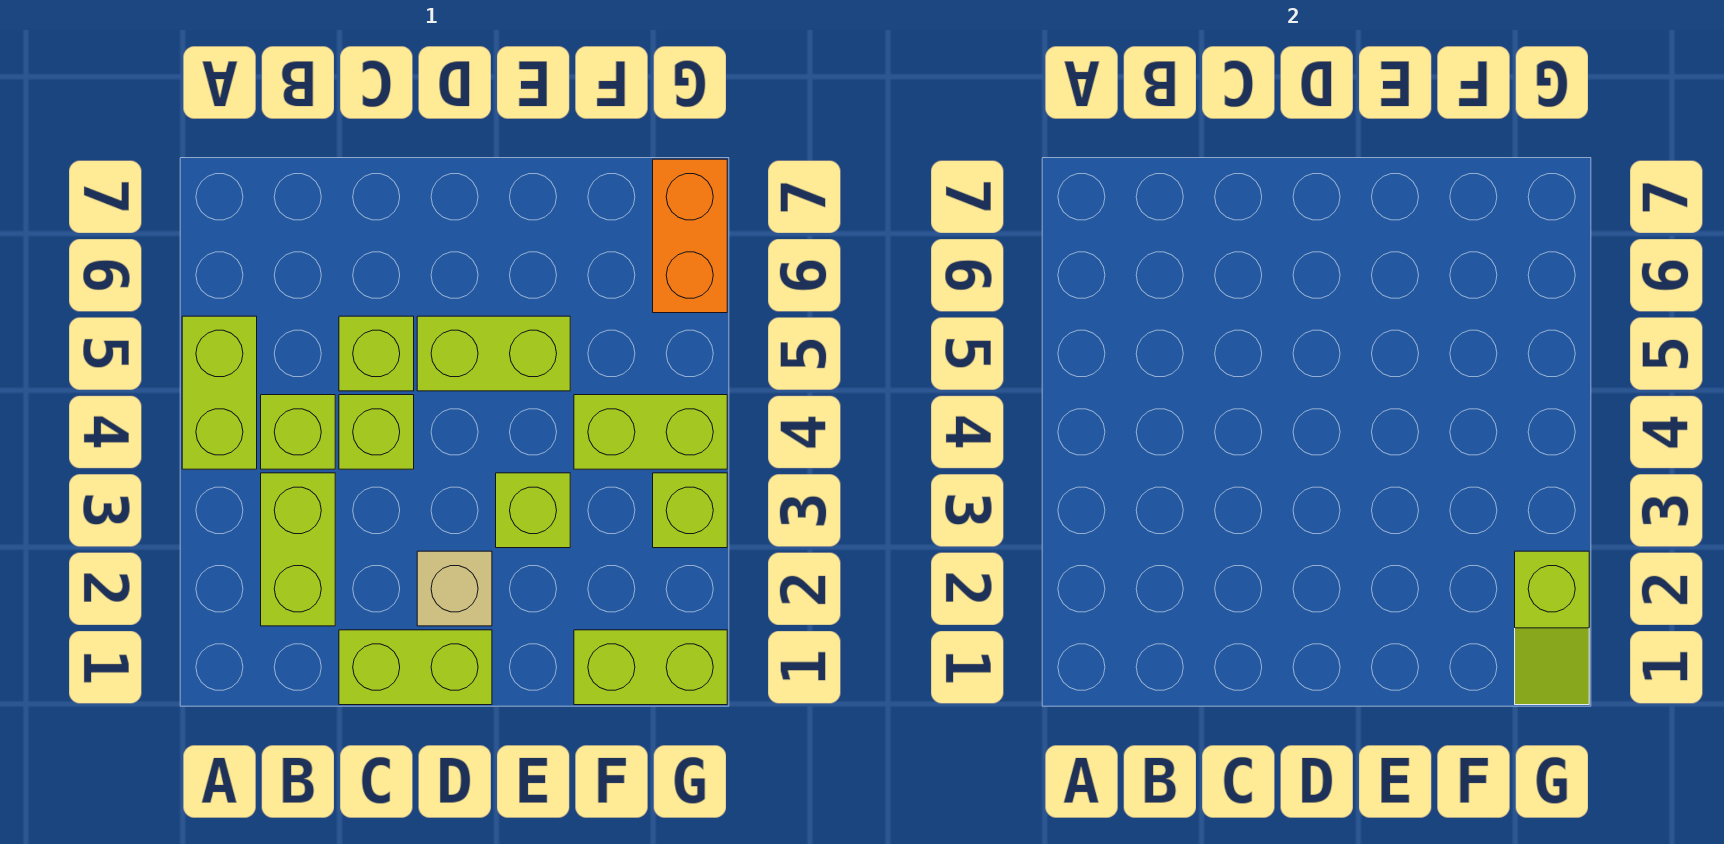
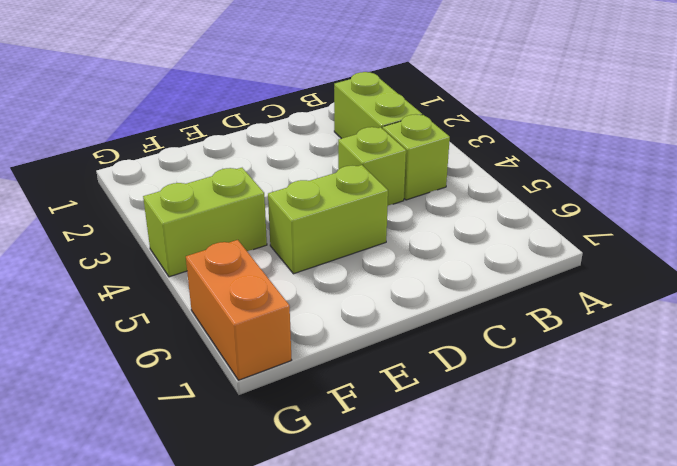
none -> lime 1x2 brick [182,316,257,469]
none -> lime 1x2 brick [339,630,492,705]
none -> lime 1x1 brick [339,316,414,391]

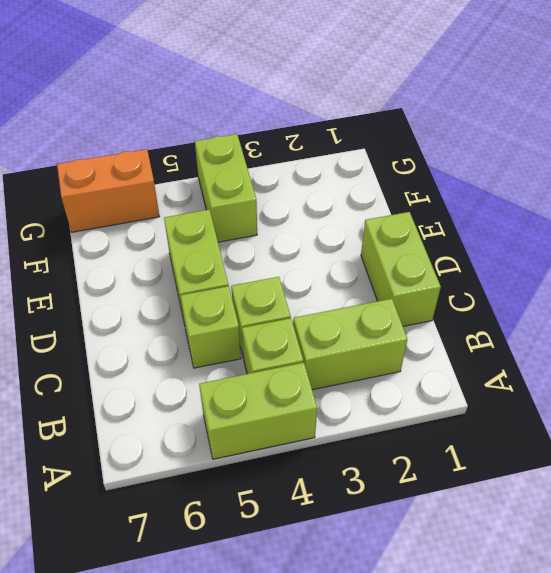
none -> tan 1x1 brick [417,551,492,626]
none -> lime 1x1 brick [496,473,570,548]
none -> lime 1x2 brick [574,630,727,705]

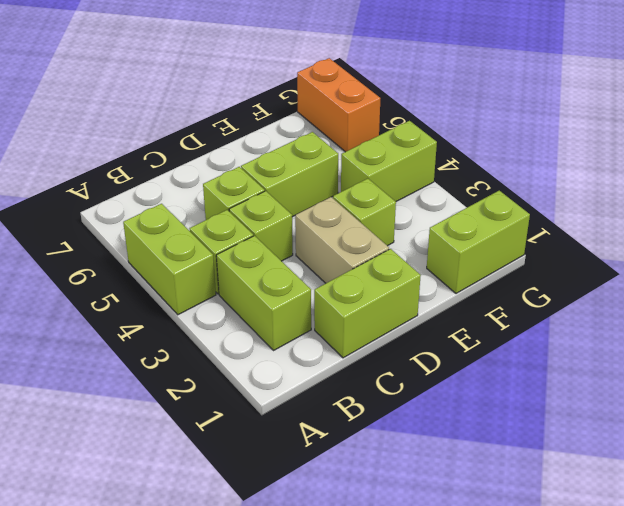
tan 1x2 brick [295,197,389,283] -> tan 1x1 brick [417,551,492,626]
none -> lime 1x1 brick [653,473,727,548]
none -> lime 1x2 slope [1515,551,1589,705]

